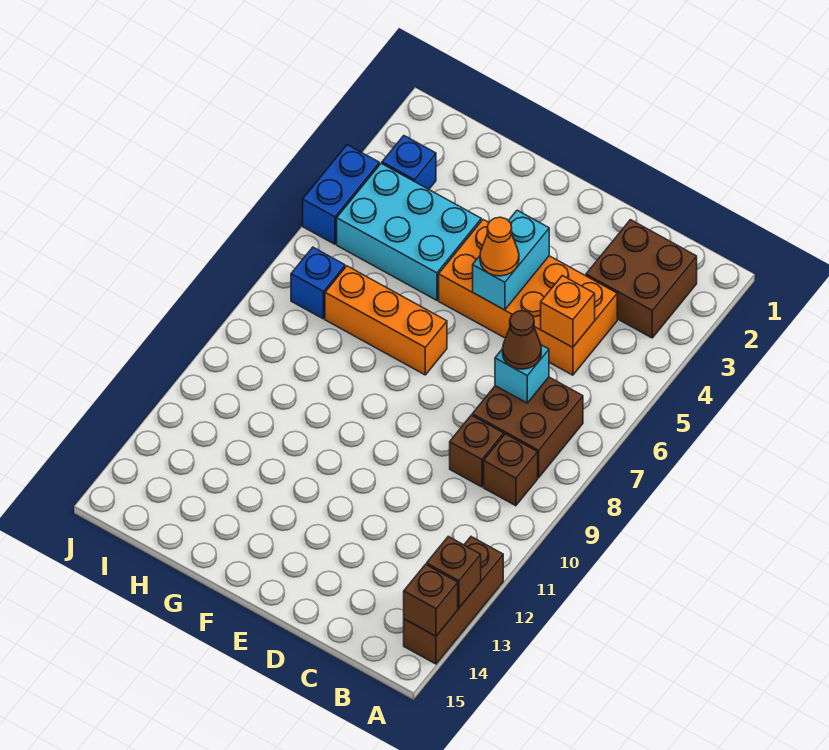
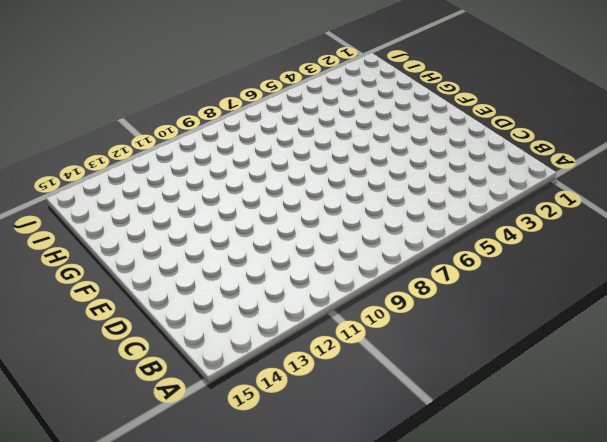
none -> brown 1x3 brick [404,537,503,664]
none -> brown 2x2 brick [586,220,697,338]
none -> brown 2x2 brick [472,377,583,478]

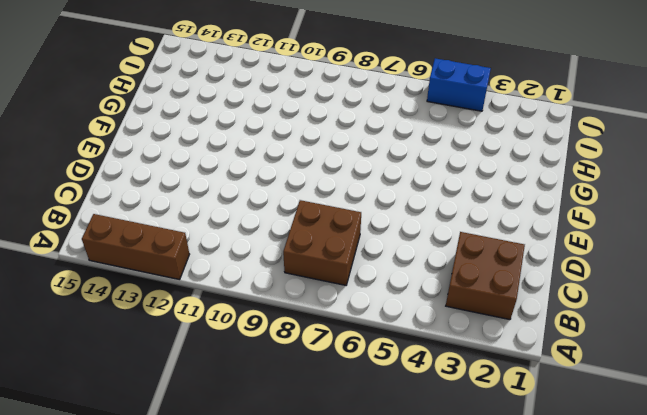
none -> brown 1x1 brick [484,434,538,506]
none -> orange 2x4 brick [439,220,617,375]
none -> brown 1x1 brick [450,415,504,487]

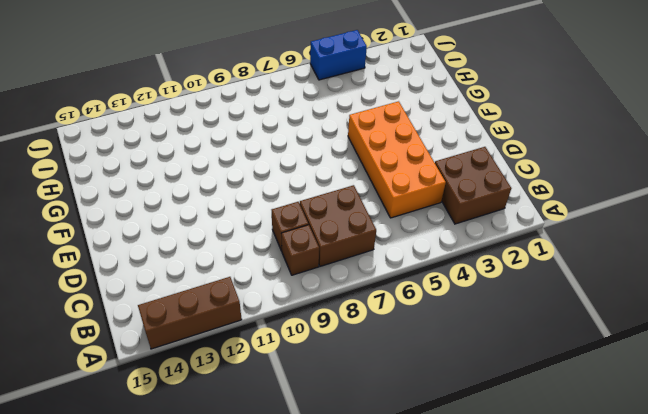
none -> orange 1x3 brick [325,266,447,375]
none -> cyan 2x3 brick [337,163,481,300]
none -> blue 1x1 brick [382,136,436,189]

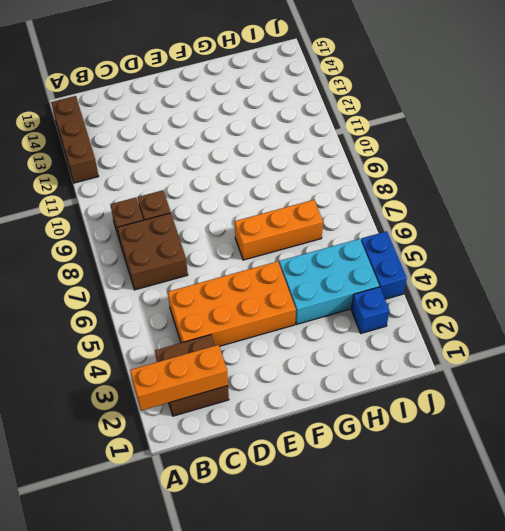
orange 1x3 brick [130,345,228,411] -> none
none -> blue 1x1 brick [291,247,345,319]
none -> brown 1x1 brick [427,537,481,608]
none -> brown 1x1 brick [404,565,458,636]

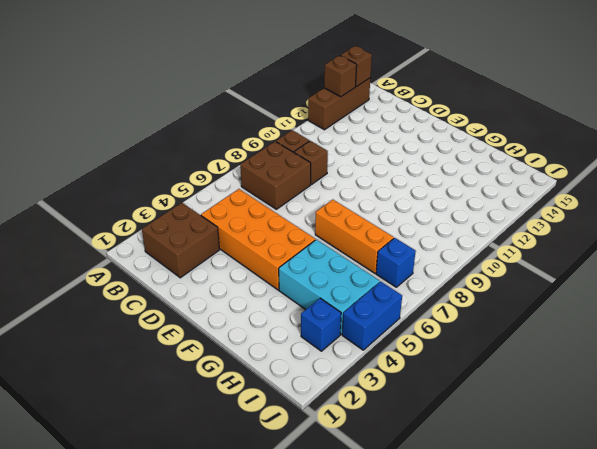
none -> orange 1x1 brick [541,276,595,347]
none -> cyan 1x1 brick [495,345,549,403]
none -> cyan 1x2 brick [473,210,549,310]

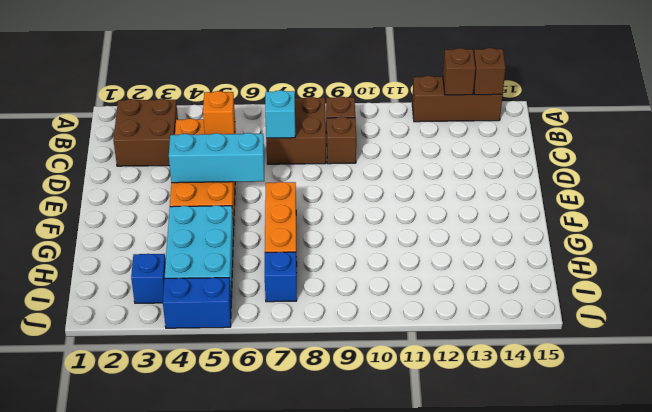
cyan 1x3 brick [169,133,264,183] -> cyan 1x2 brick [473,210,549,310]
none -> brown 1x1 cone [503,311,541,369]
none -> orange 1x1 cone [480,217,519,276]

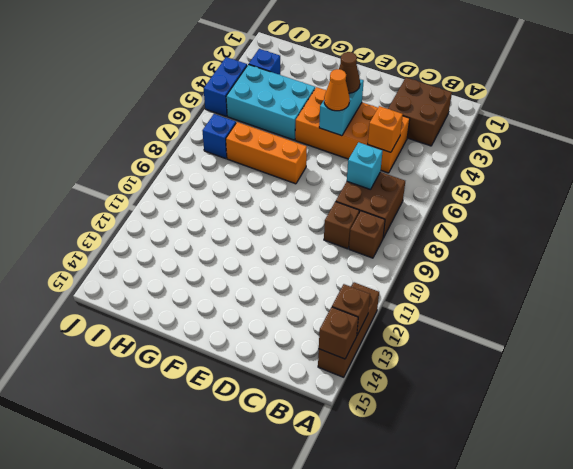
brown 1x1 cone [339,52,360,93] -> brown 1x1 cone moved to [503,311,541,369]

